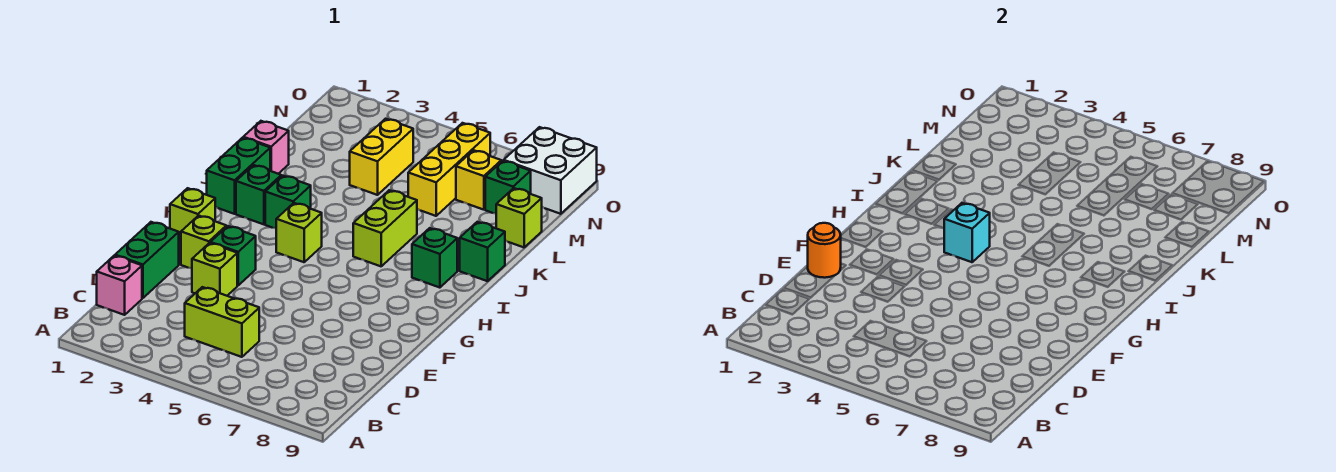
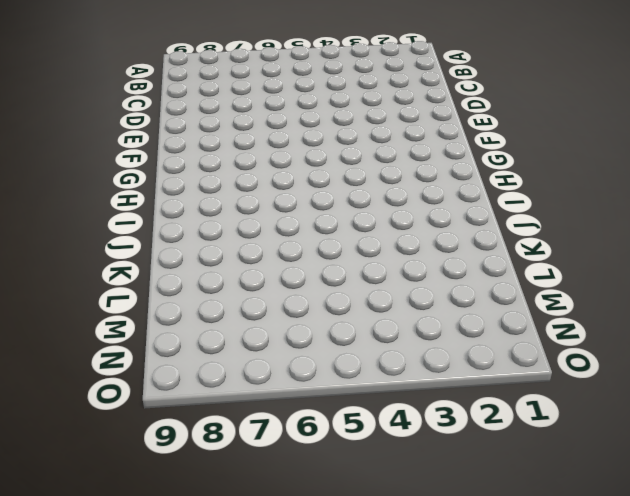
none -> pink 1x1 brick [97,256,142,315]
none -> lime 1x2 brick [185,287,259,357]
none -> green 1x2 brick [115,222,179,298]

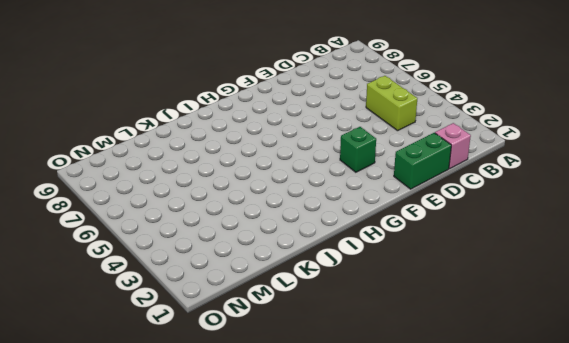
none -> lime 1x1 brick [192,243,237,296]
none -> lime 1x1 brick [181,216,226,269]
none -> lime 1x1 brick [170,188,215,241]

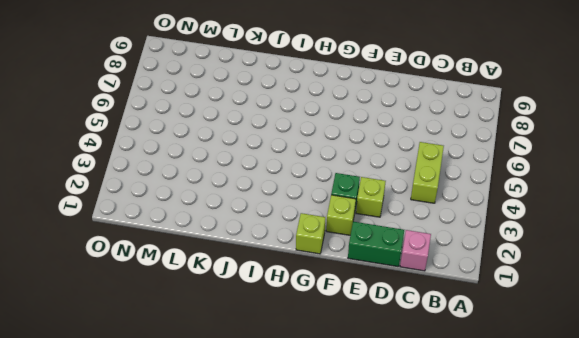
none -> lime 1x1 brick [276,203,322,262]
none -> green 1x2 brick [207,138,270,214]
none -> green 1x1 brick [236,165,281,224]

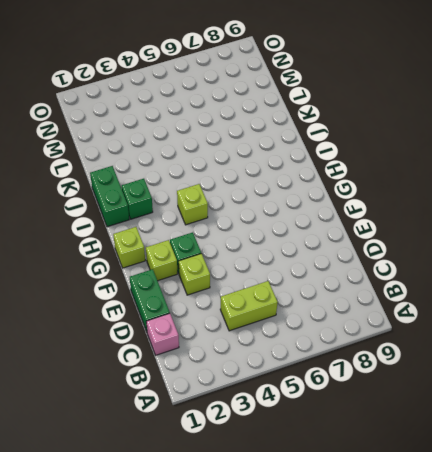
none -> green 1x1 brick [265,176,311,228]
none -> lime 1x2 brick [353,190,417,266]
none -> green 1x1 brick [412,228,457,288]

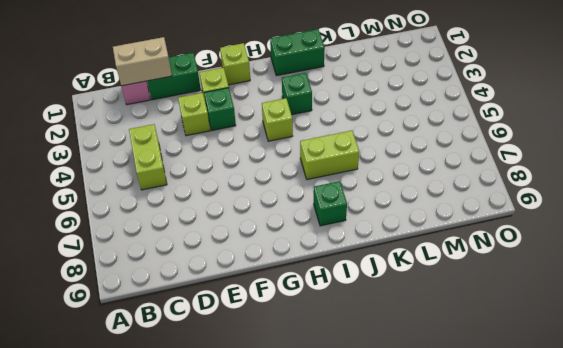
tan 1x2 brick [113,37,172,86] -> none
none -> green 1x1 brick [236,165,281,224]
none -> green 1x1 brick [460,222,505,281]
none -> pink 1x1 brick [243,121,289,174]

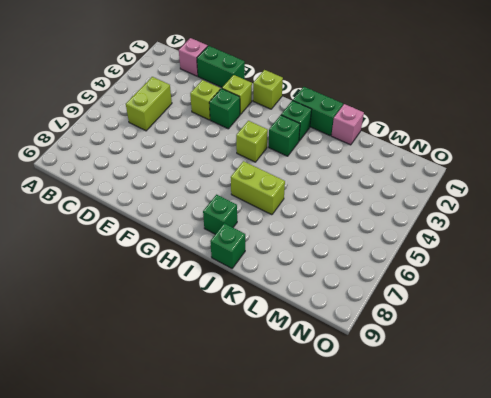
none -> yellow 1x2 brick [350,119,413,195]
none -> yellow 1x3 brick [408,123,490,216]
none -> lime 1x1 brick [496,188,542,247]

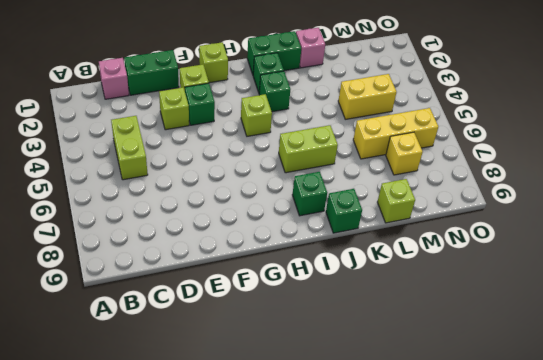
none -> green 1x1 brick [485,161,531,214]
none -> white 2x2 brick [504,127,597,214]
none -> orange 1x1 round brick [808,223,841,278]

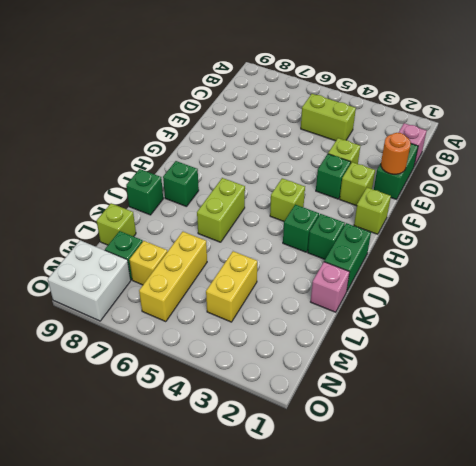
none -> cyan 1x1 brick [944,203,990,262]

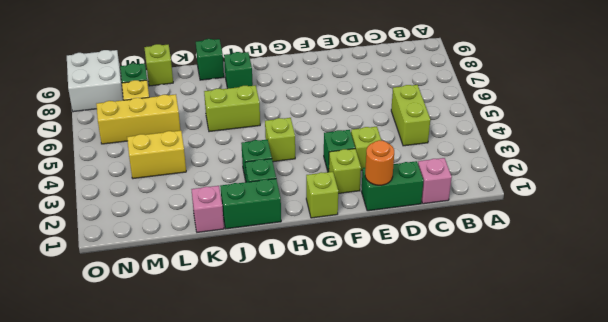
none -> cyan 1x1 brick [944,203,990,262]

